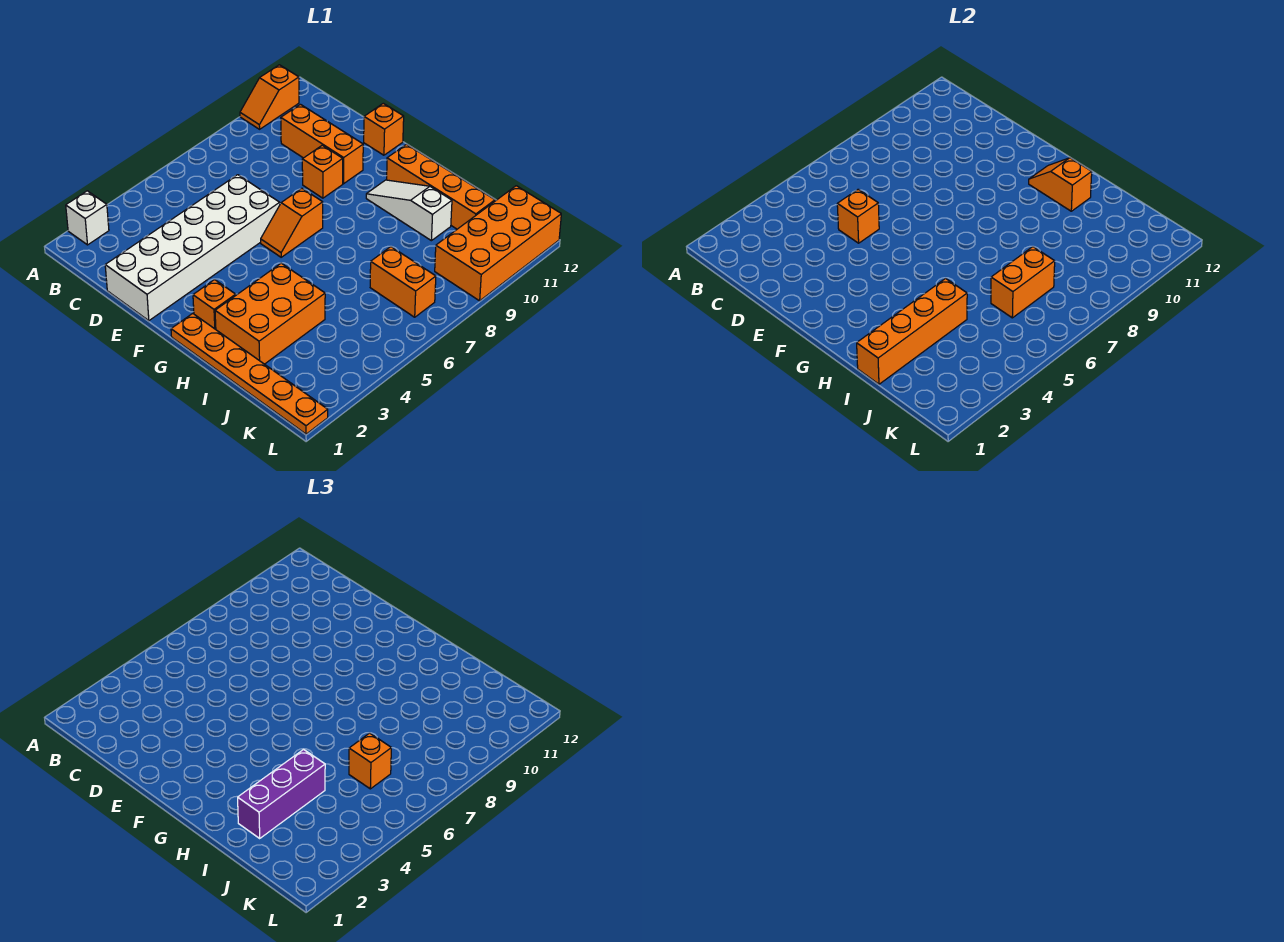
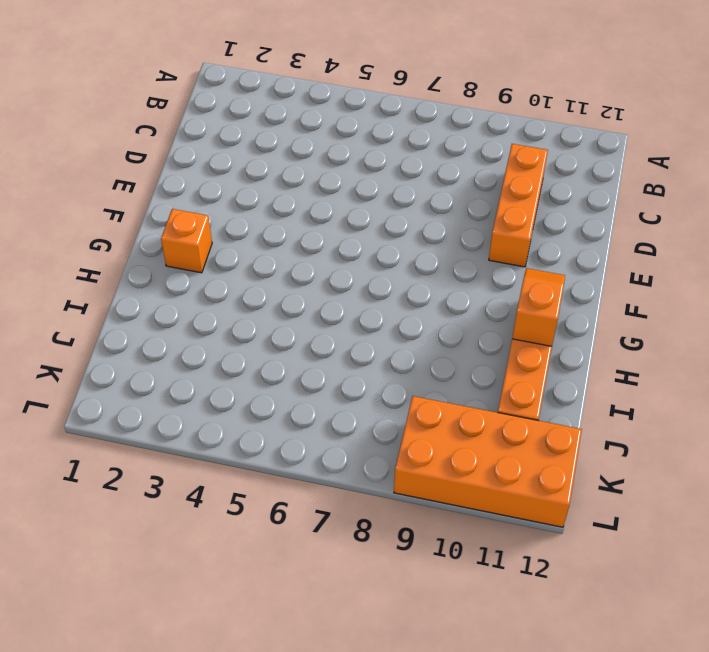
none -> white 1x1 brick [66,191,109,245]
none -> orange 1x2 slope [240,65,299,129]
none -> white 2x6 brick [105,175,280,321]

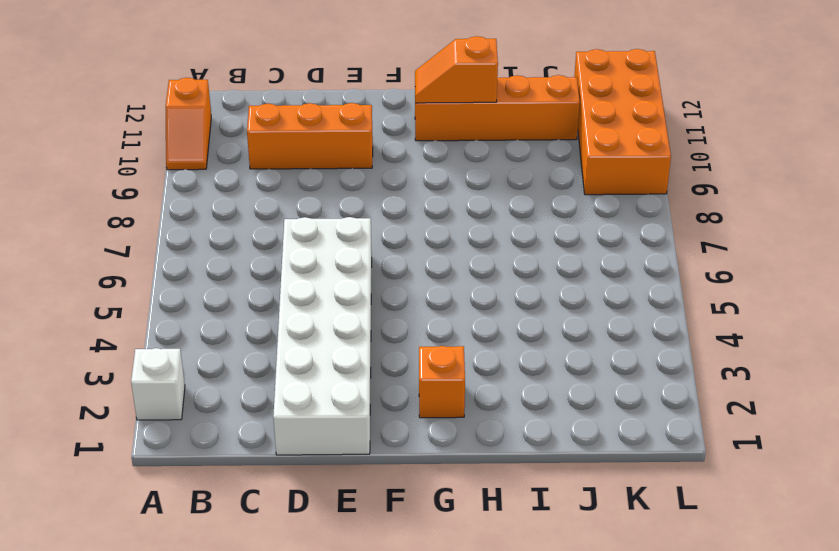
none -> orange 1x1 brick [302,145,343,198]
none -> orange 1x1 brick [364,103,404,155]
none -> orange 1x2 slope [261,188,323,257]

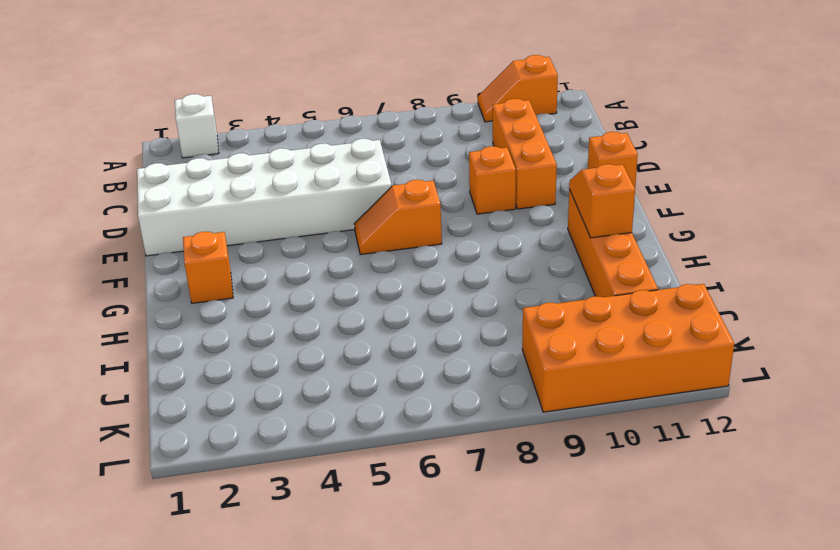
none -> orange 1x6 plate [171,313,328,434]
none -> white 1x3 slope [366,180,452,241]
none -> orange 2x3 brick [215,263,325,364]

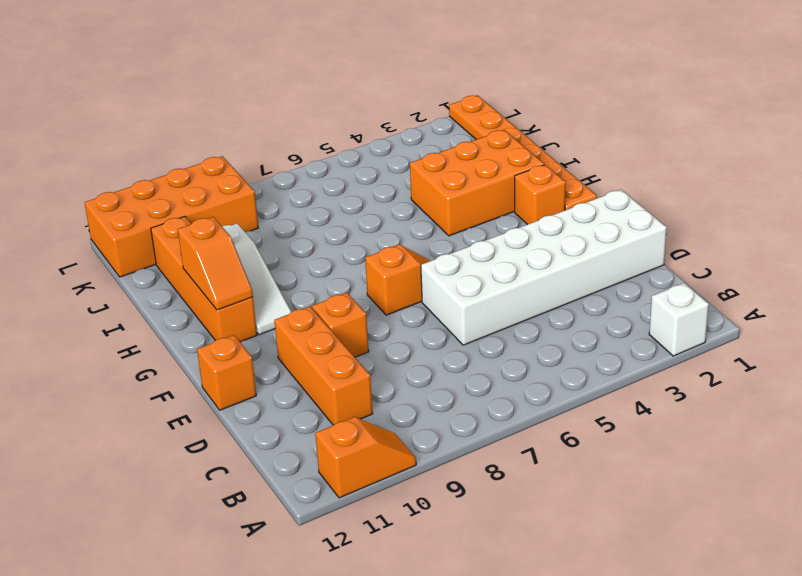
none -> orange 1x2 brick [370,247,436,317]
none -> orange 1x1 brick [837,189,879,243]
none -> orange 1x4 brick [857,279,967,384]

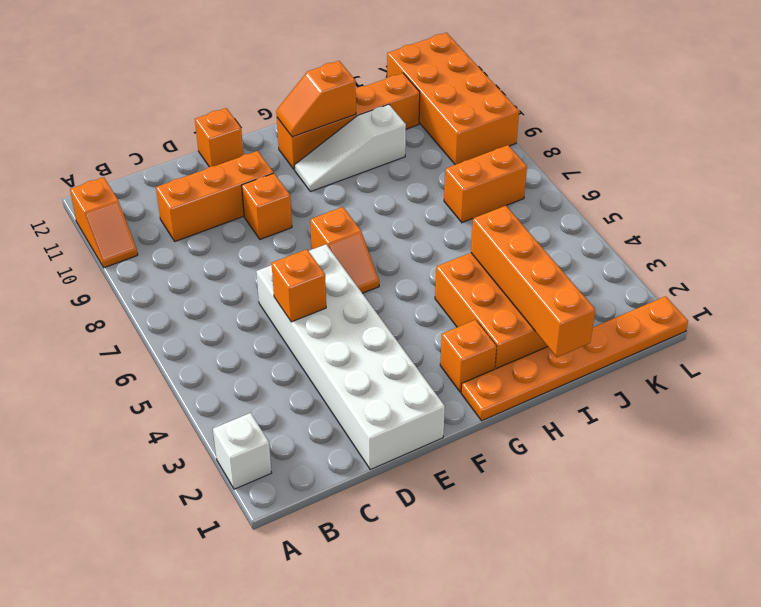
none -> orange 1x2 brick [991,247,1055,318]
none -> purple 1x3 brick [238,750,325,838]
none -> orange 1x1 brick [349,733,391,789]

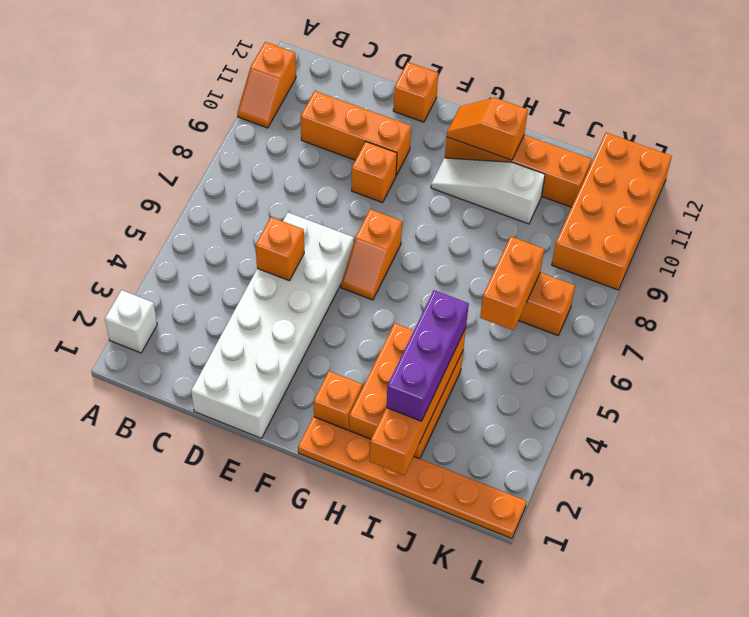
none -> orange 1x1 brick [349,733,391,789]

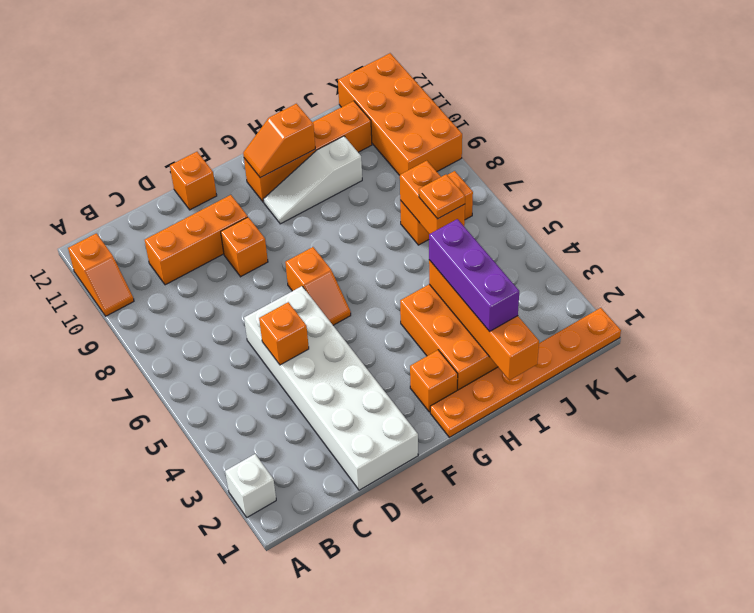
orange 1x1 plate [419,174,465,219] -> orange 1x1 brick [349,733,391,789]

